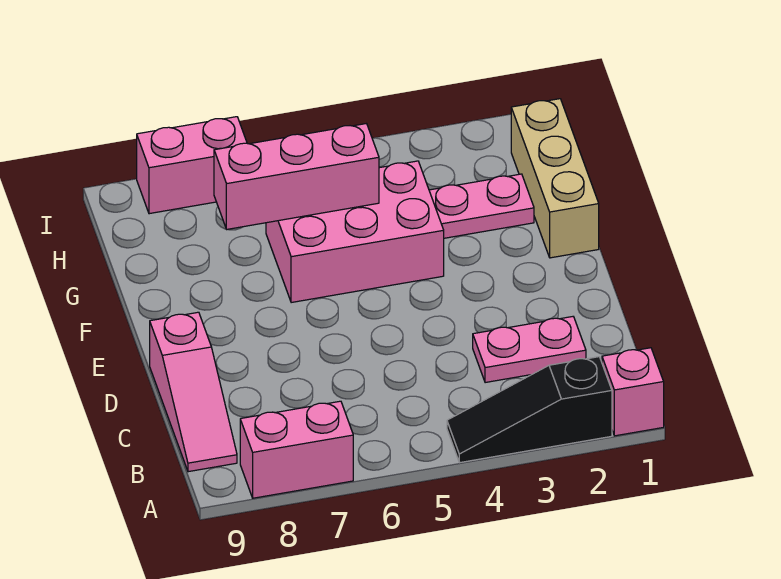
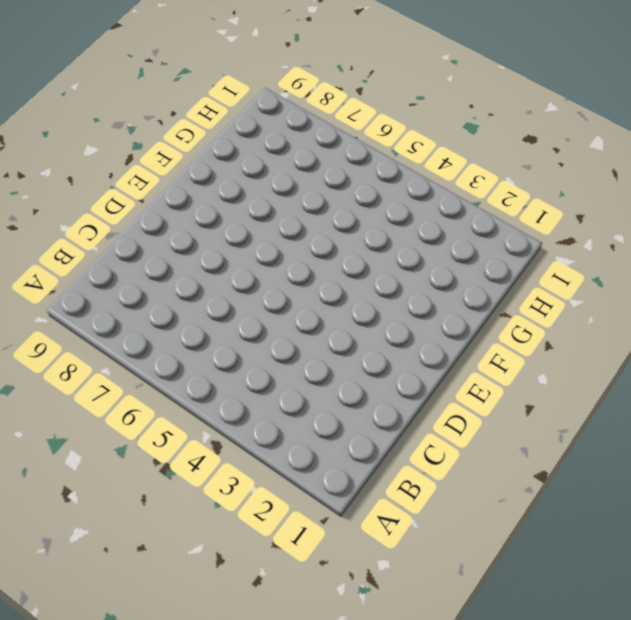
none -> pink 1x1 brick [602,348,664,436]
none -> black 1x3 slope [447,357,612,463]

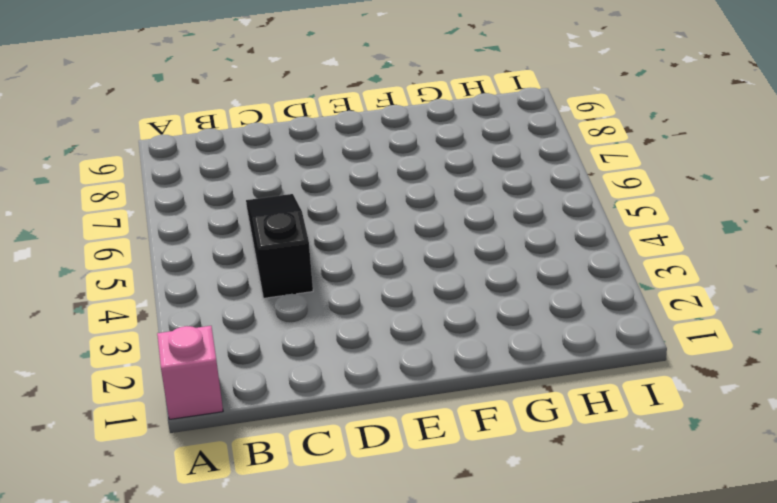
black 1x3 slope [246,194,313,298] -> black 1x3 slope moved to [447,357,612,463]
none -> pink 1x2 brick [240,401,353,498]
none -> pink 1x3 slope [150,312,237,472]

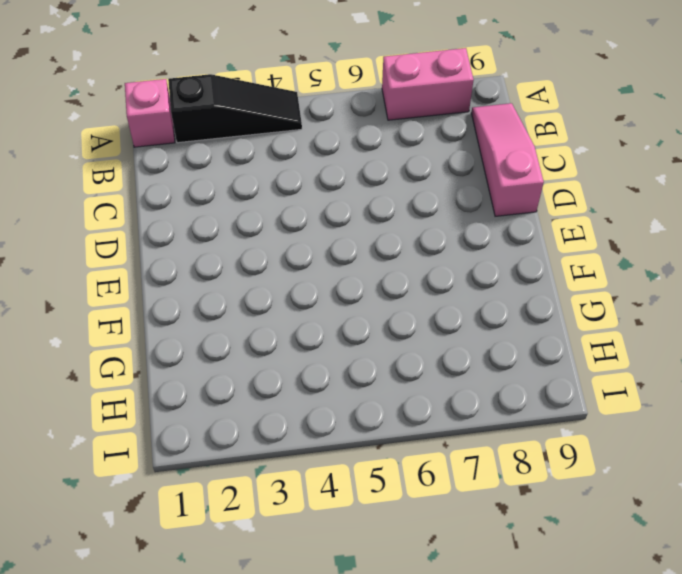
none -> pink 1x2 plate [473,317,586,383]
none -> tan 1x3 brick [511,99,599,258]

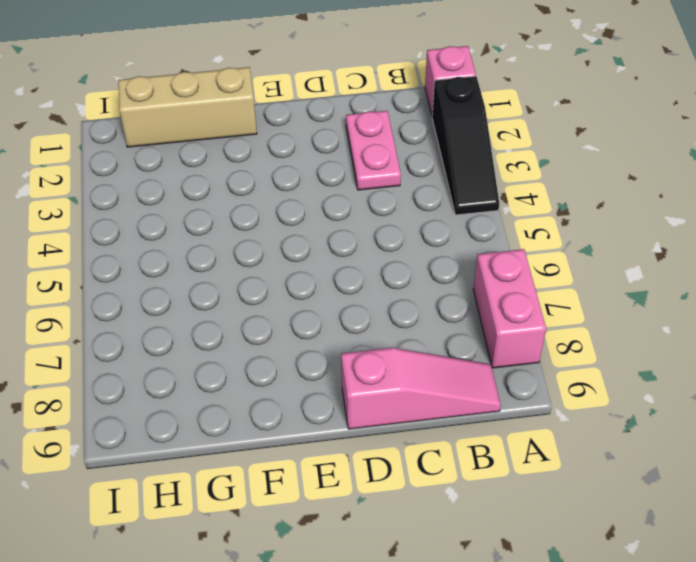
none -> pink 2x3 brick [266,161,444,303]
none -> pink 1x2 plate [429,174,534,238]

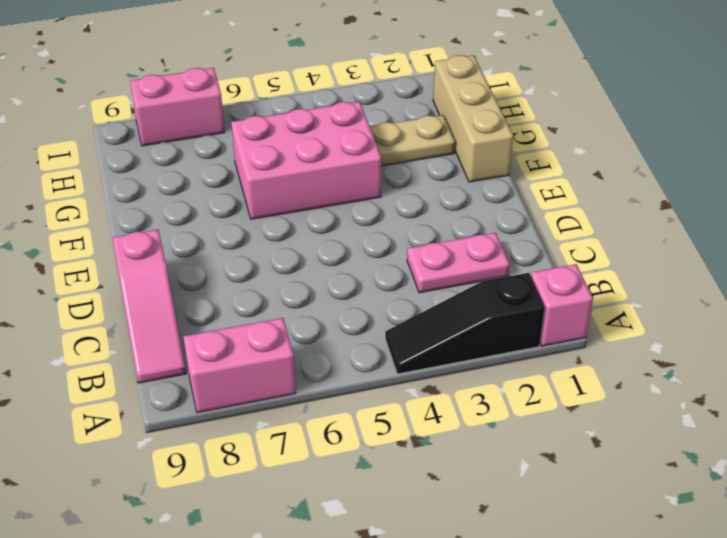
tan 1x2 plate [370,115,455,166] -> pink 1x2 plate [429,174,534,238]
none -> pink 1x3 brick [214,124,379,230]

